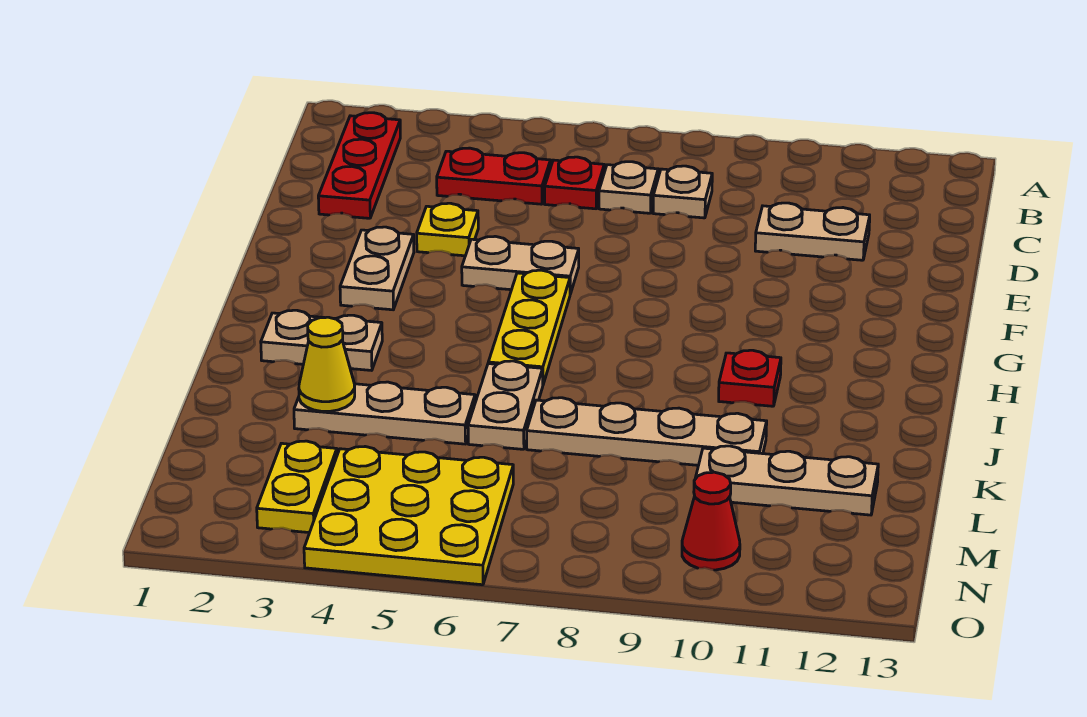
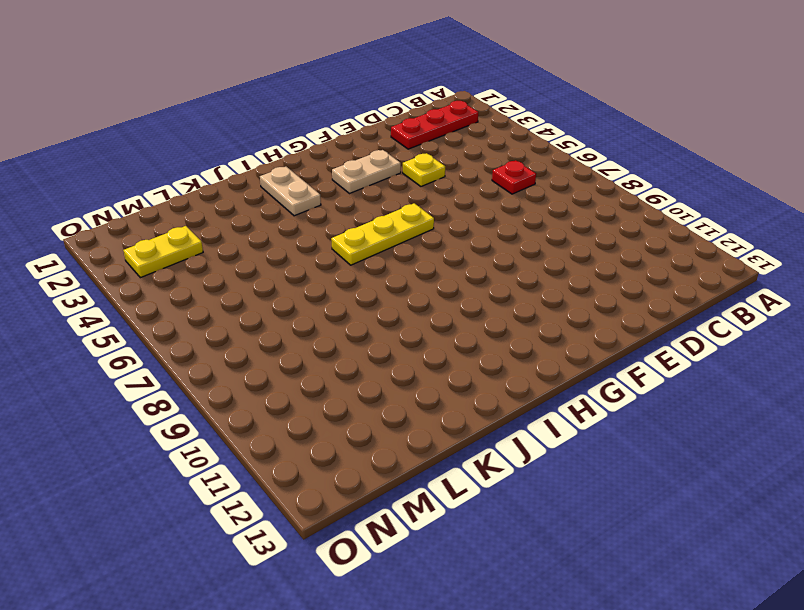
none -> red 1x2 plate [437,148,551,204]
none -> tan 1x1 plate [599,162,658,213]
none -> tan 1x1 plate [653,166,712,218]

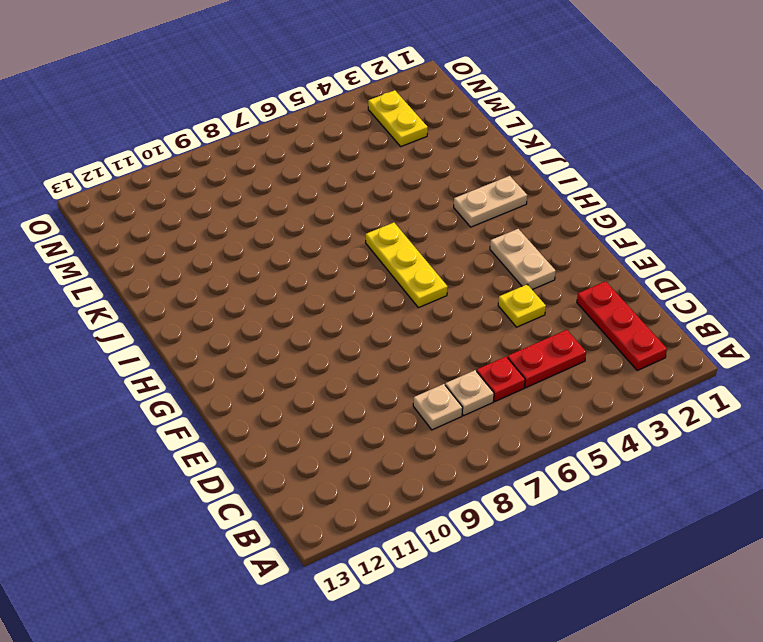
none -> tan 1x2 plate [755,203,870,260]
none -> tan 1x2 plate [462,236,579,294]
none -> red 1x1 plate [719,350,781,406]

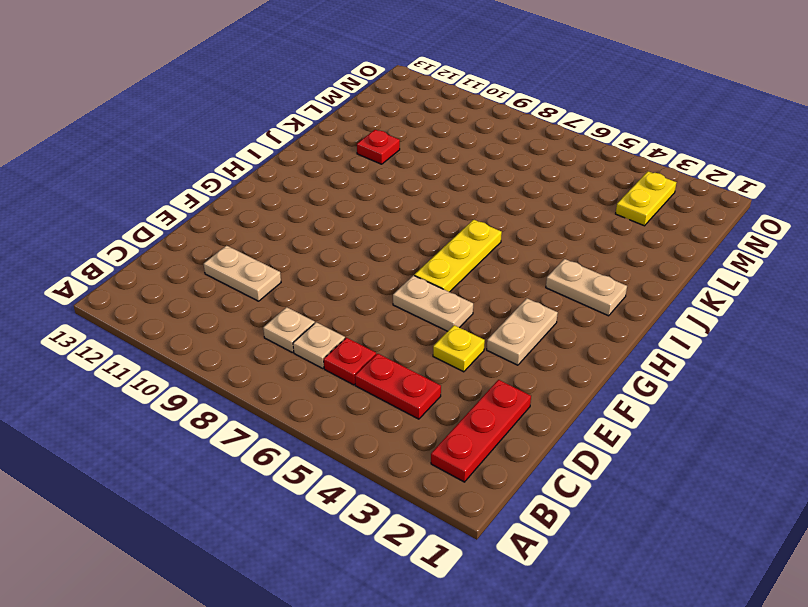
red 1x1 plate [357,130,400,164] -> red 1x1 plate moved to [719,350,781,406]
none -> tan 1x2 plate [468,361,543,449]
none -> tan 1x3 plate [294,382,475,444]
none -> tan 1x4 plate [527,398,767,465]

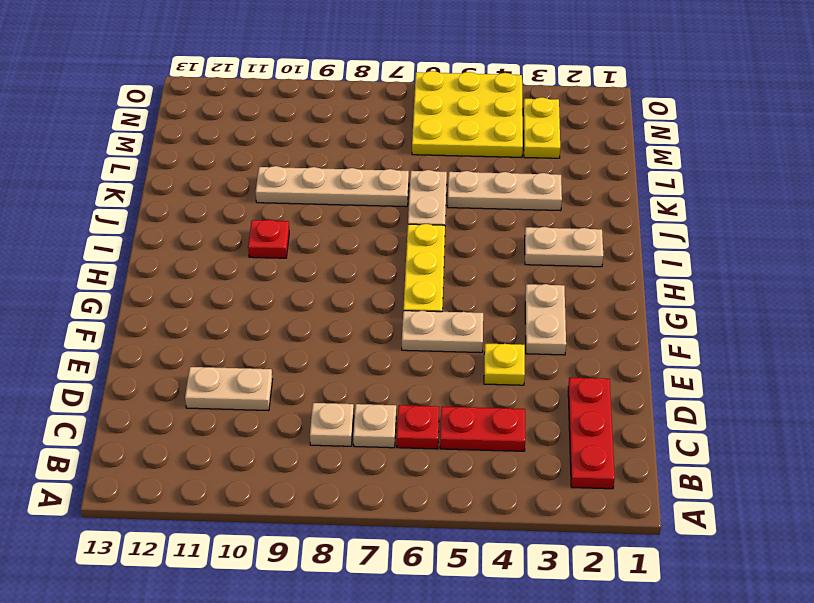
none -> tan 1x3 plate [695,446,878,515]
none -> red 1x1 cone [682,472,740,570]
none -> yellow 1x1 cone [299,317,355,411]

